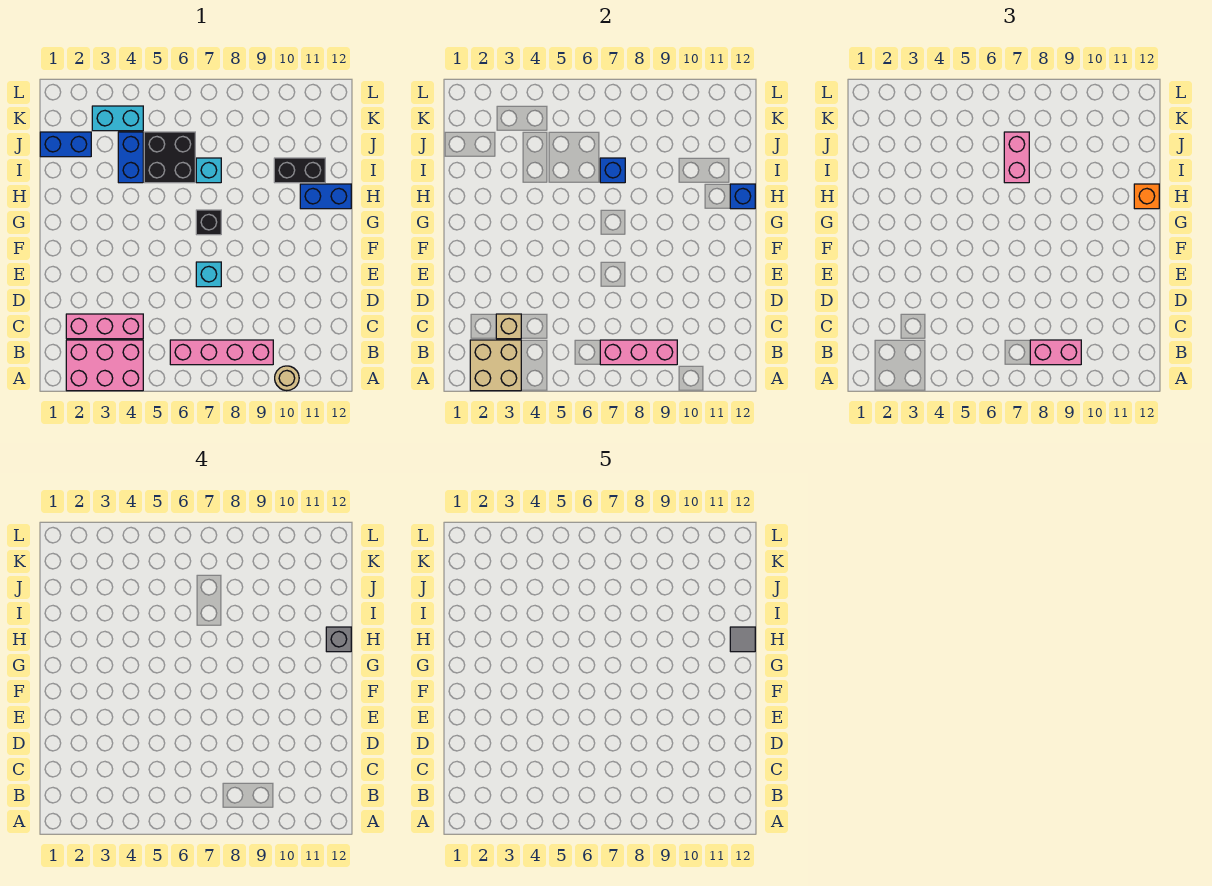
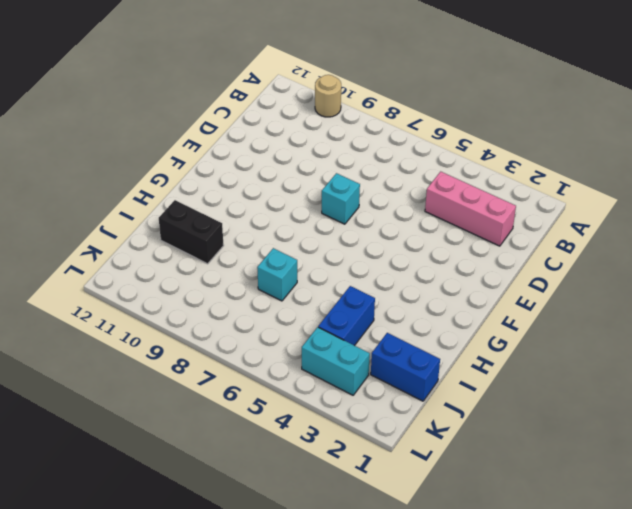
none -> pink 2x3 brick [66,340,143,391]
none -> pink 1x4 brick [170,340,273,365]
none -> black 1x1 brick [196,210,221,235]

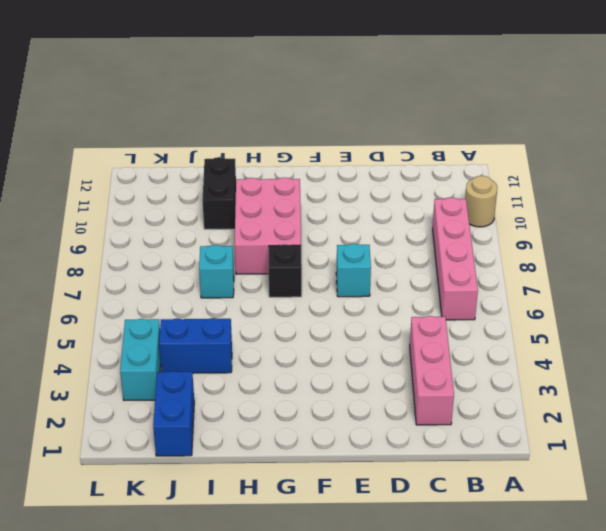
pink 2x3 brick [234,177,301,274] -> pink 2x3 brick moved to [66,340,143,391]
none -> blue 1x2 brick [300,184,351,209]
none -> black 2x2 brick [144,132,195,183]
none -> tan 2x2 brick [470,340,521,391]

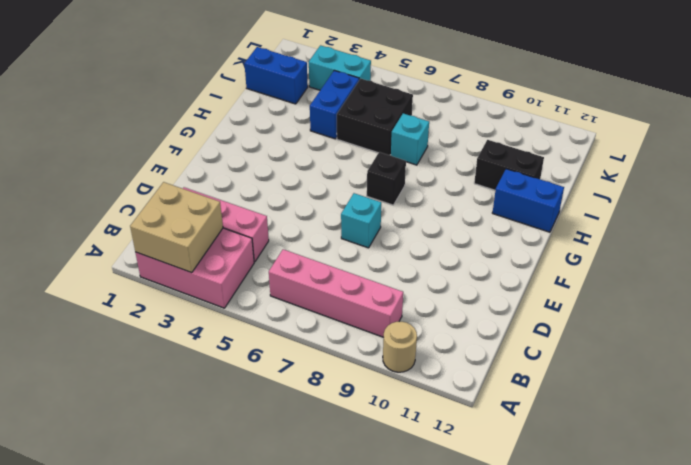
none -> pink 1x3 brick [600,340,677,365]
none -> tan 1x1 brick [496,314,521,339]
none -> blue 1x1 brick [730,184,755,209]

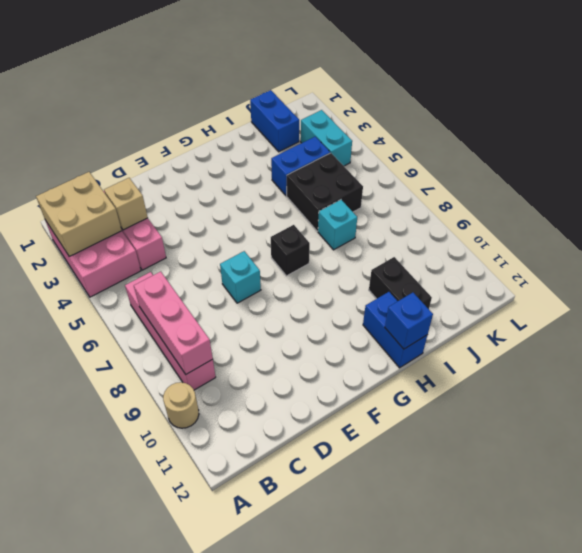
none -> blue 1x1 brick [600,158,625,183]
none -> pink 1x2 brick [1030,340,1081,365]
none -> orange 1x1 brick [1134,184,1159,209]

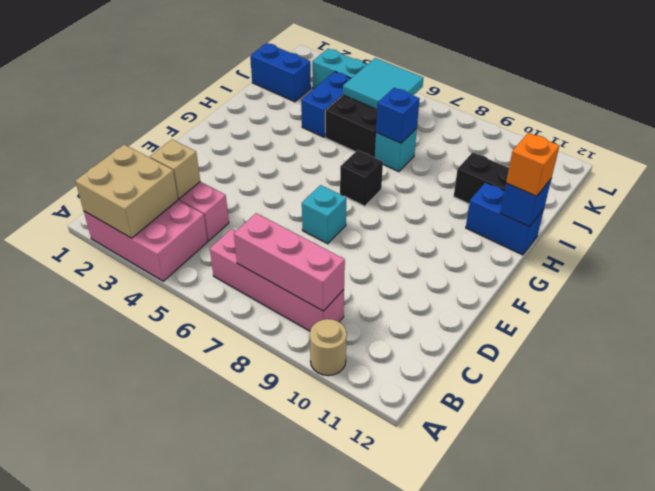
cyan 2x2 tile [343,58,423,110] -> none
none -> pink 1x2 brick [1030,340,1081,365]
none -> pink 1x2 brick [1004,132,1029,183]
none -> grey 1x1 brick [326,627,351,652]

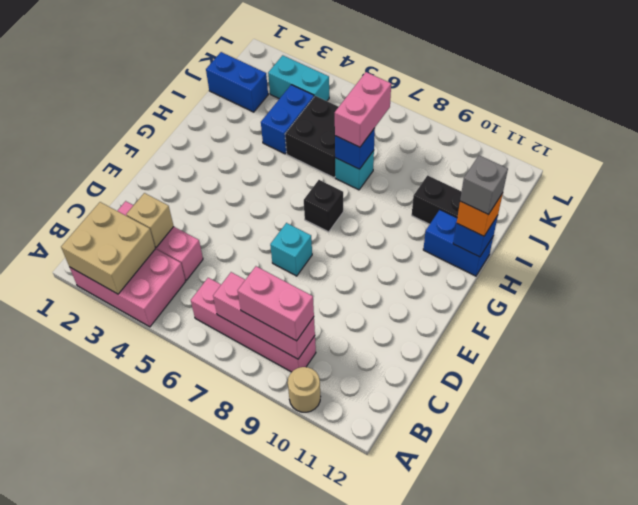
none -> grey 1x1 tile [730,627,755,652]

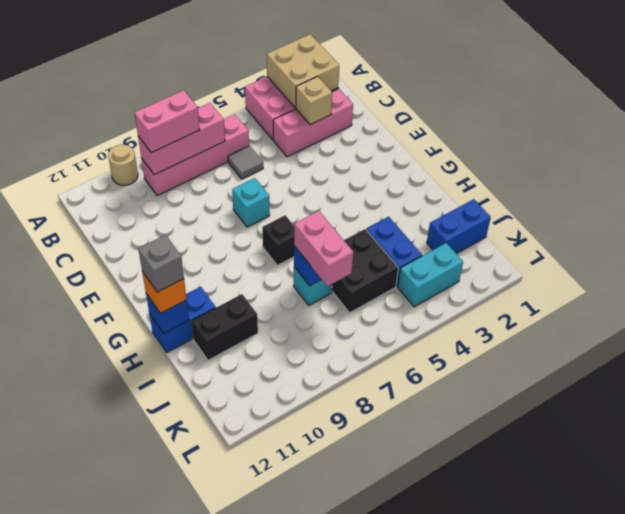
grey 1x1 tile [228,146,263,179] -> grey 1x1 tile moved to [730,627,755,652]

